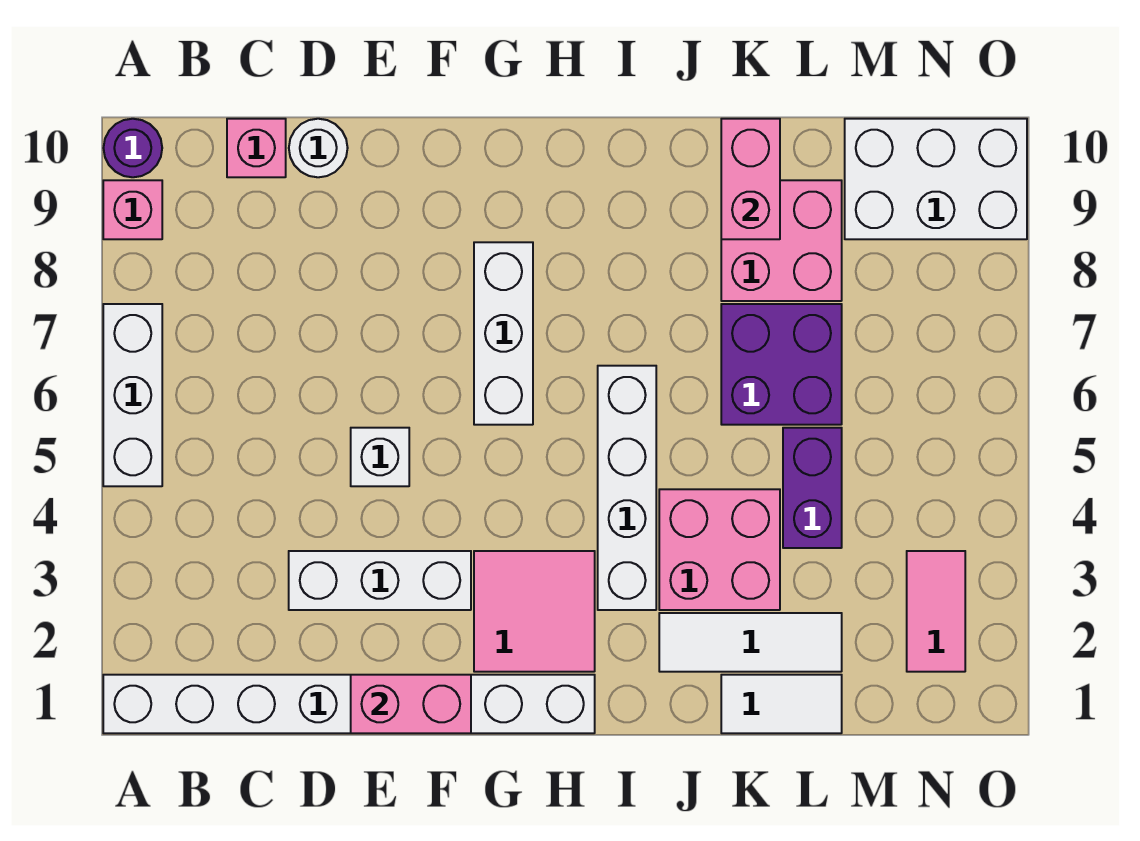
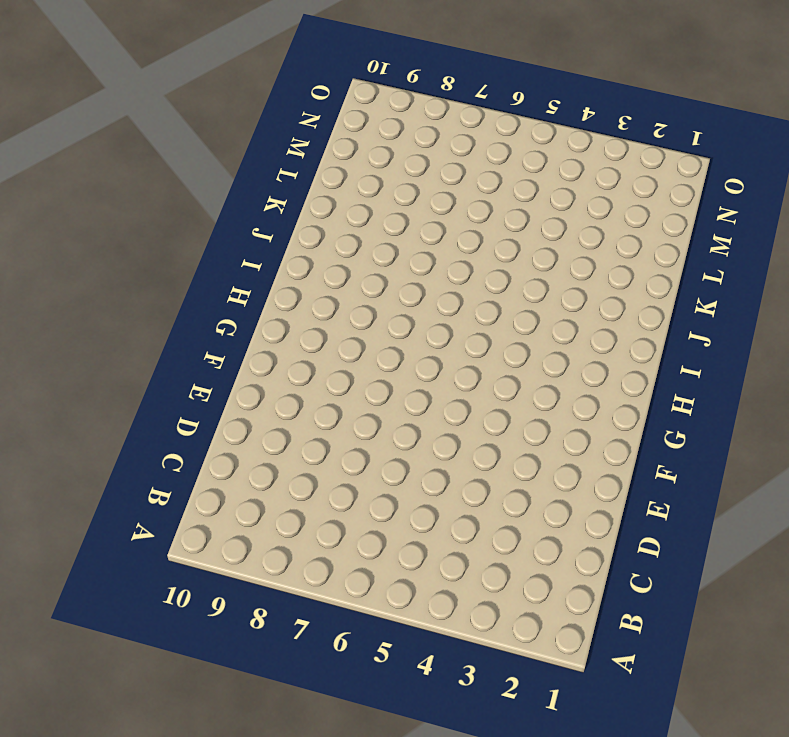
none -> white 1x8 brick [103,675,595,733]
none -> white 1x3 brick [103,304,162,486]
none -> pink 1x1 brick [103,180,162,239]

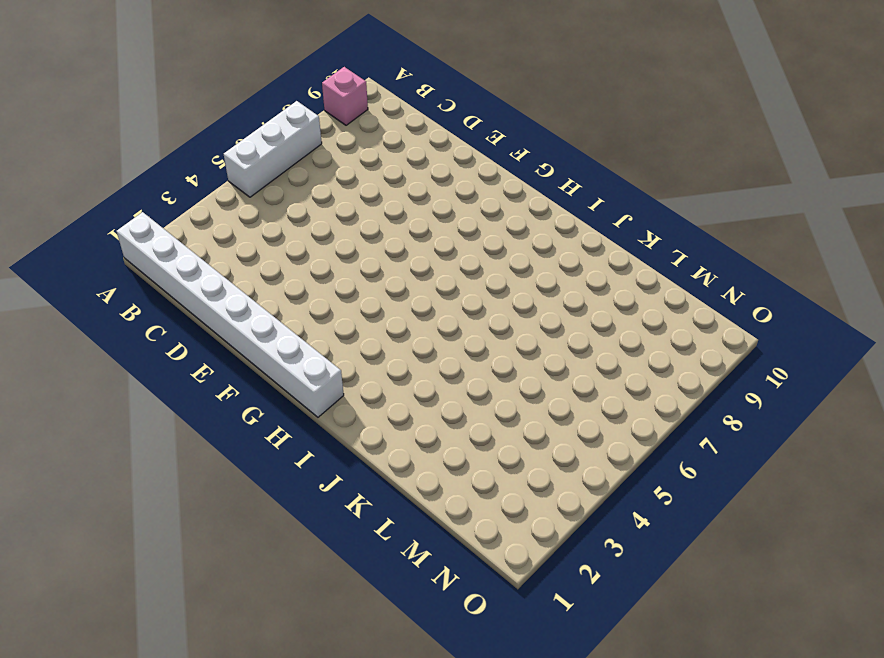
none -> purple 1x1 round brick [104,119,162,177]
none -> pink 1x1 brick [227,119,286,177]
none -> white 1x3 brick [289,551,471,610]

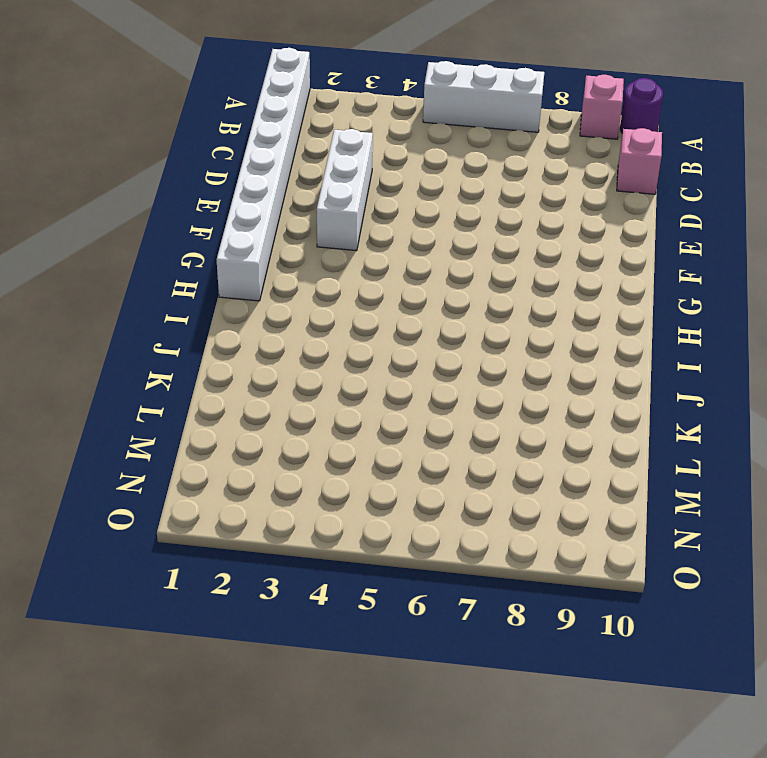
none -> white 1x1 round brick [289,119,348,177]
none -> white 1x1 brick [351,428,409,486]
none -> pink 2x2 tile [474,551,595,672]

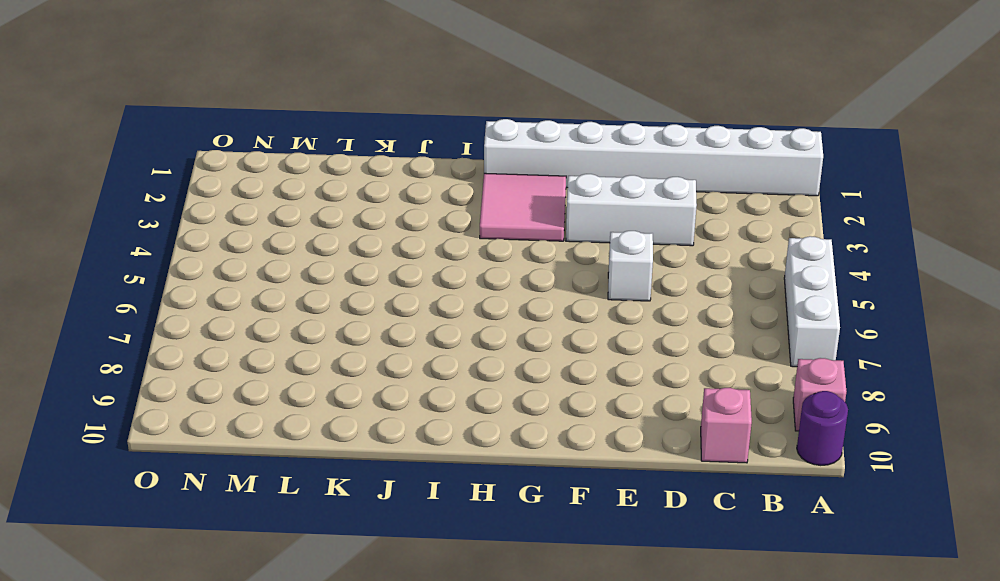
none -> white 1x1 round brick [289,119,348,177]
none -> white 1x3 brick [474,242,533,425]
none -> white 1x4 brick [598,366,656,610]

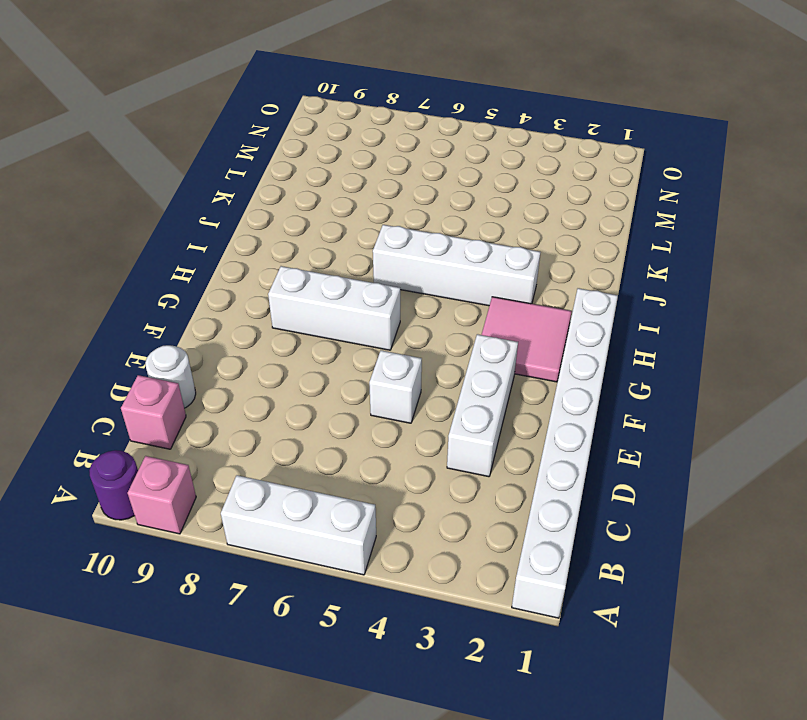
none -> white 1x3 tile [659,613,842,672]
none -> pink 2x2 brick [659,489,780,610]
none -> white 1x2 tile [721,675,842,733]

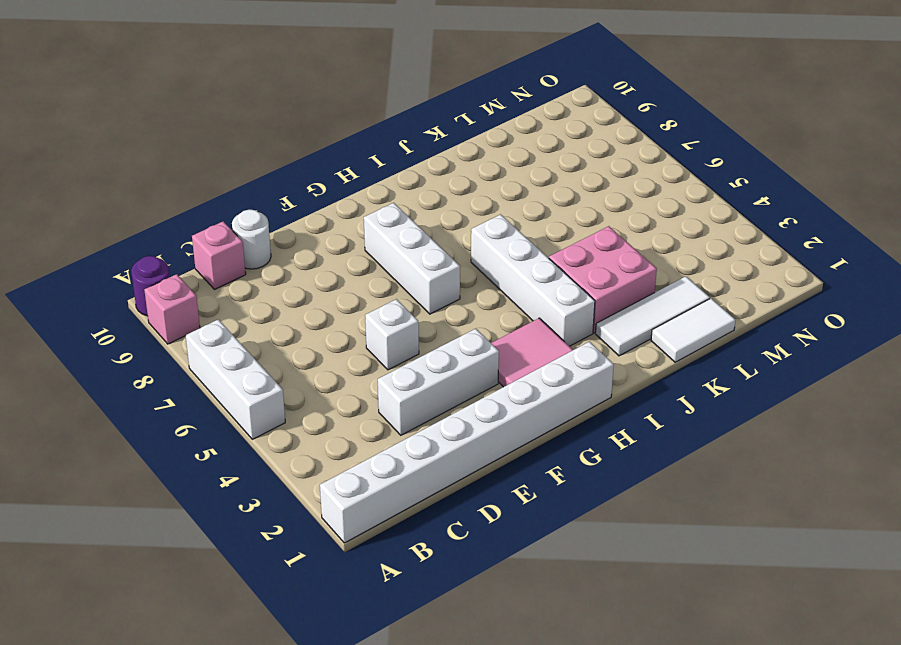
none -> purple 2x2 brick [721,304,842,425]
none -> pink 2x2 brick [721,180,842,301]
none -> purple 1x2 brick [783,428,842,548]

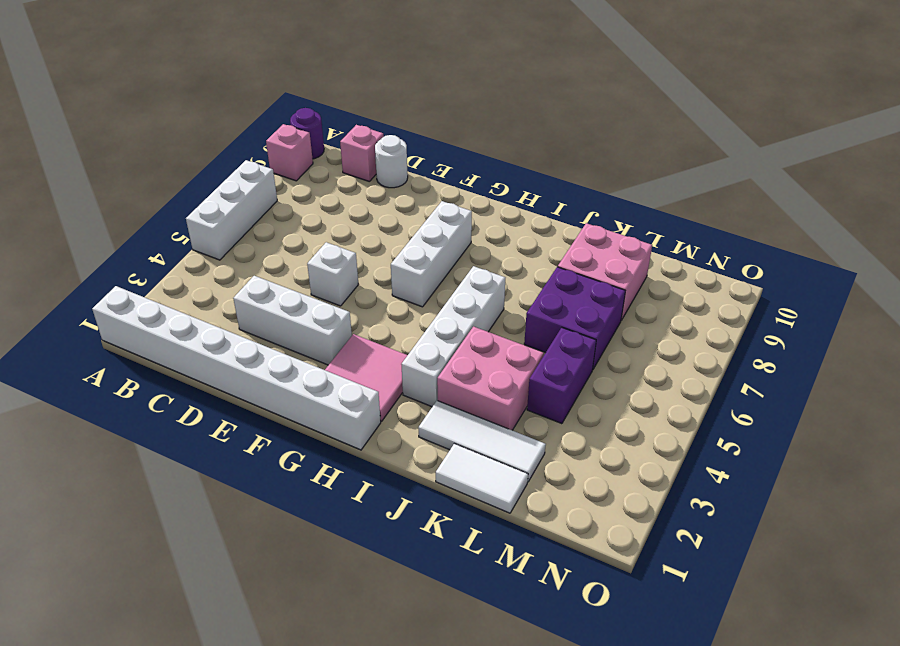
none -> white 2x3 brick [845,119,1027,239]
none -> pink 1x2 tile [907,551,965,672]
none -> pink 1x2 brick [351,675,471,733]

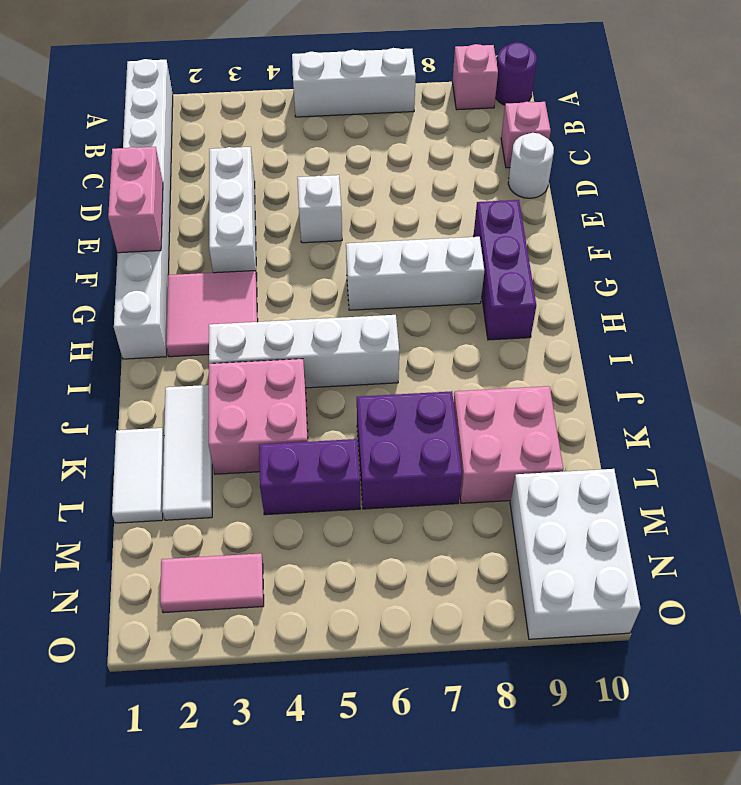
purple 1x3 brick [474,200,536,340] -> none
none -> pink 1x2 brick [721,119,780,239]

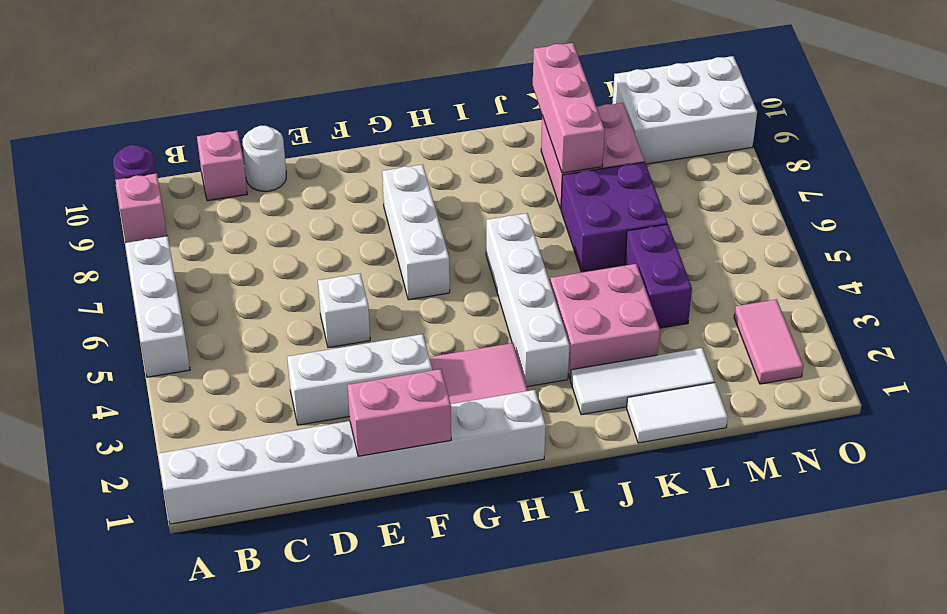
pink 1x3 brick [533,43,605,173] -> pink 1x2 brick [721,119,780,239]

